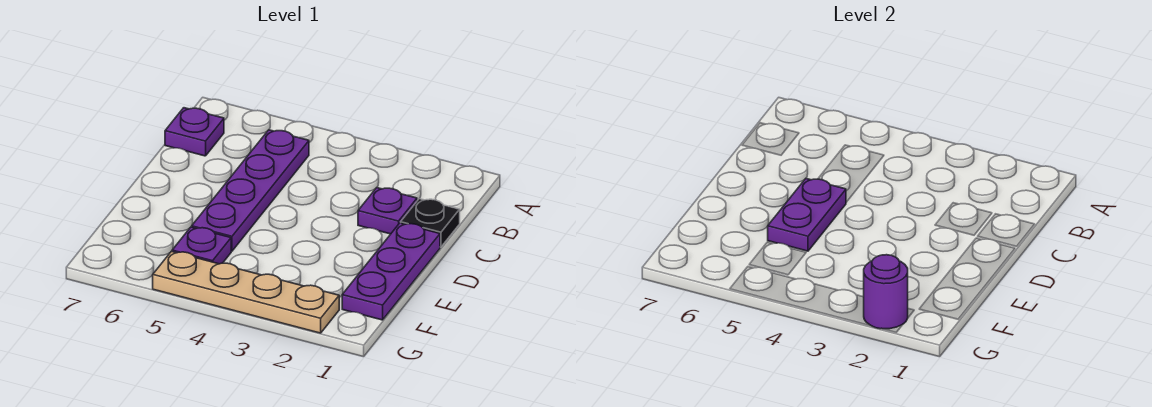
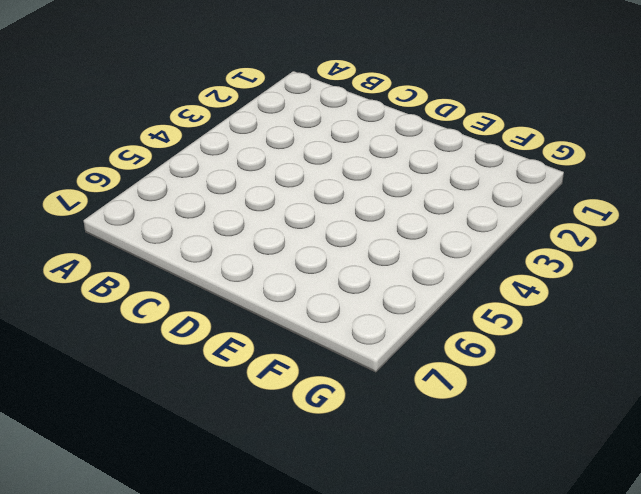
none -> purple 1x4 plate [192,130,309,251]
none -> purple 1x1 plate [165,108,224,156]

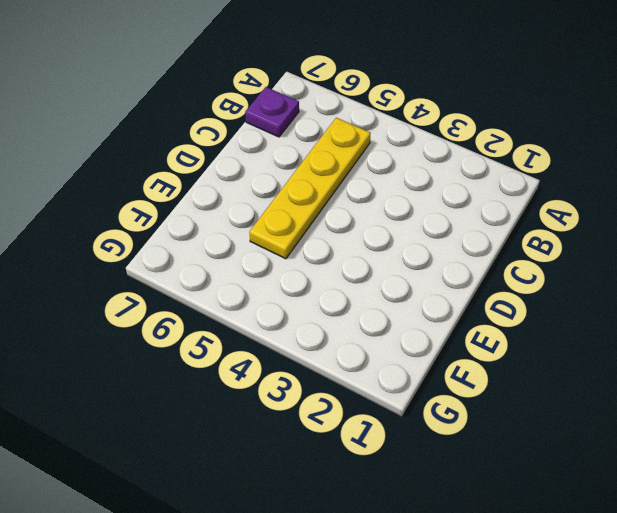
yellow 1x4 plate [249,118,371,259] -> purple 1x4 plate [192,130,309,251]
none -> black 1x1 plate [401,199,460,247]
none -> purple 1x1 plate [358,188,417,234]

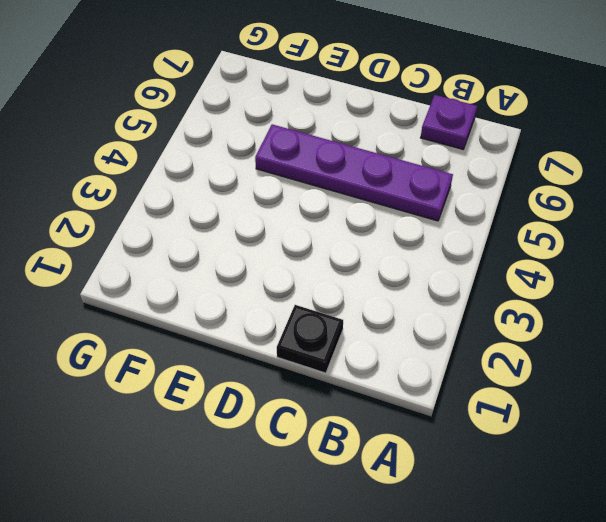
none -> purple 1x1 plate [358,188,417,234]
none -> purple 1x3 plate [342,223,440,320]

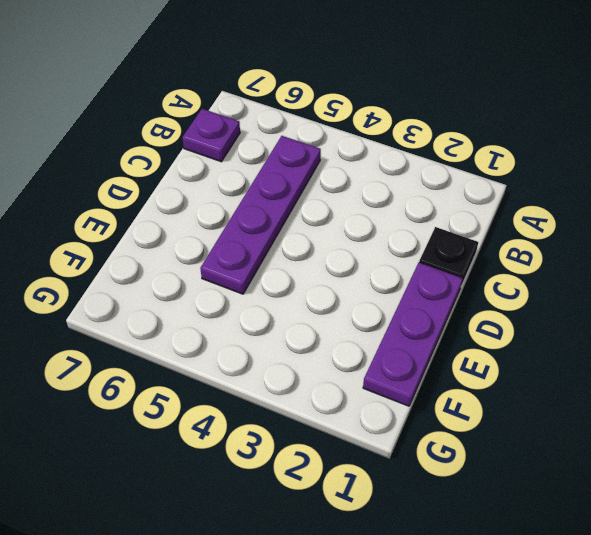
none -> purple 1x1 plate [358,188,417,234]
none -> purple 1x1 plate [172,227,231,264]

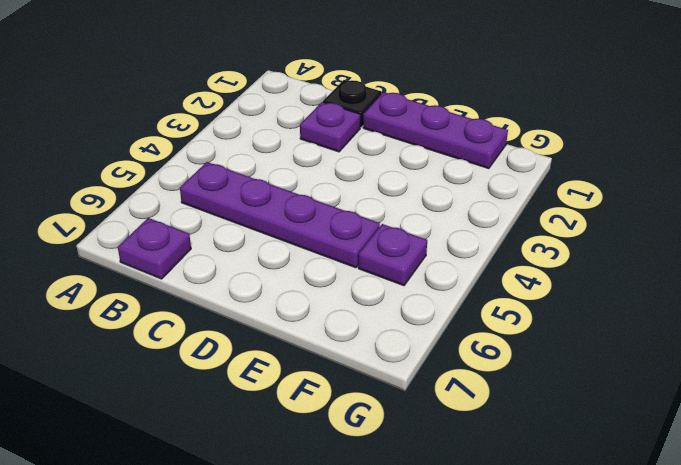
none -> tan 1x4 plate [153,251,339,333]
none -> purple 1x2 plate [768,179,846,251]

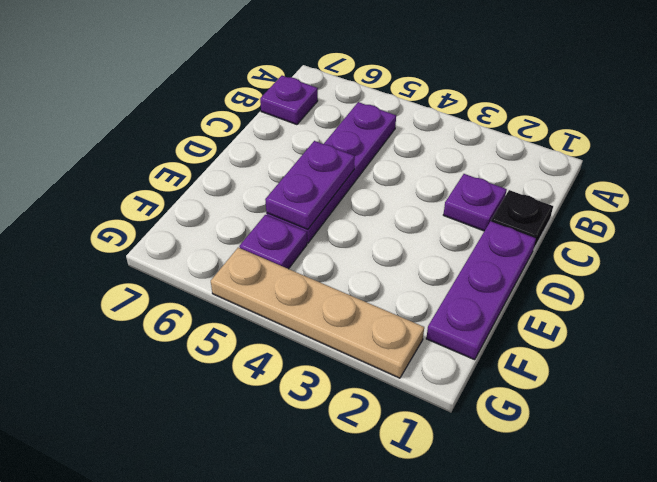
none -> purple 1x1 round brick [864,255,908,329]

